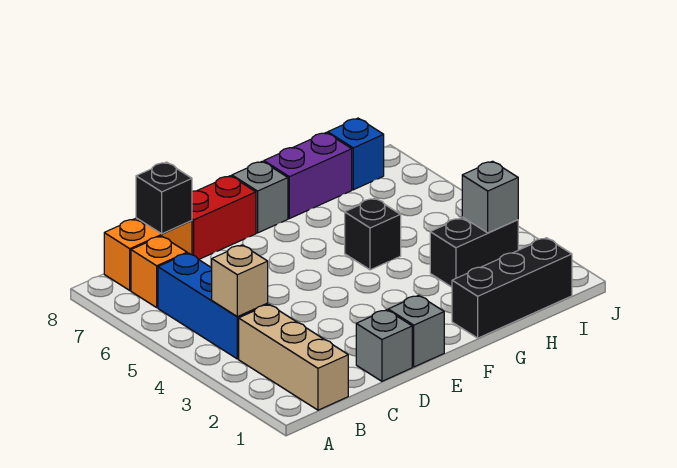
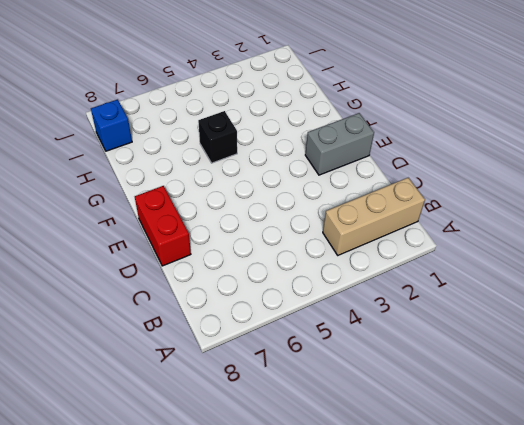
grey 1x2 brick [305,113,374,175] -> grey 1x1 brick [388,295,444,367]
none -> blue 1x3 brick [158,253,268,359]
none -> orange 1x1 brick [131,236,187,307]
none -> orange 1x2 brick [104,218,192,290]

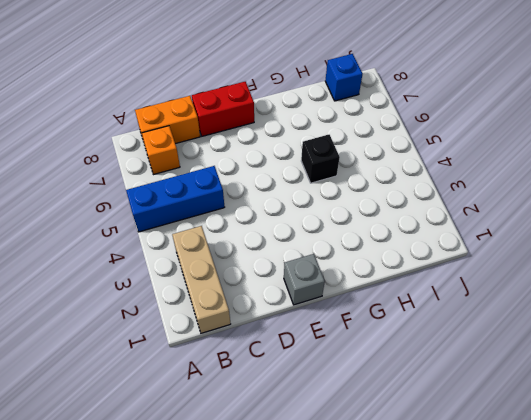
blue 1x3 brick [126,166,225,232] -> blue 1x3 brick turned to [158,253,268,359]
none -> grey 1x1 brick [356,310,412,381]
none -> grey 1x1 brick [232,161,288,233]
none -> black 1x3 brick [452,238,572,338]

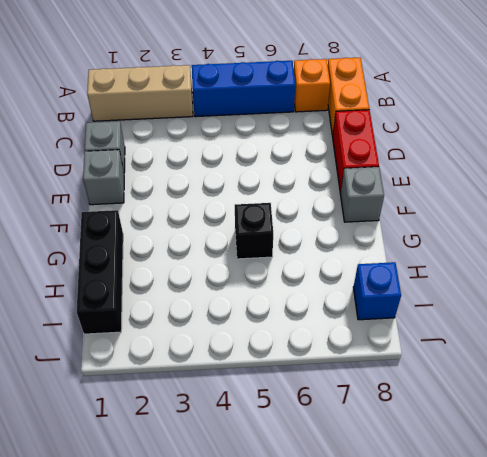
none -> purple 1x2 brick [264,133,352,219]
none -> black 1x2 brick [430,217,518,287]
none -> tan 1x1 brick [212,245,268,317]

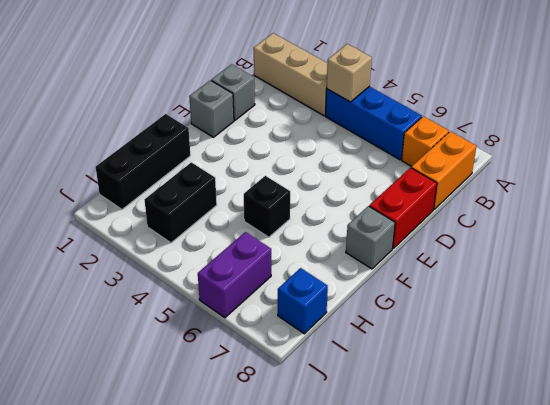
purple 1x2 brick [198,232,271,318] -> purple 1x2 brick moved to [264,133,352,219]
none -> black 1x1 brick [136,162,192,234]
none -> grey 1x1 brick [462,161,518,233]

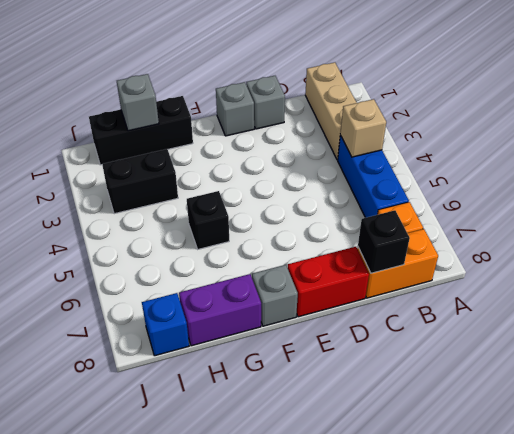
grey 1x1 brick [117,74,159,131] -> grey 1x1 brick moved to [462,161,518,233]

